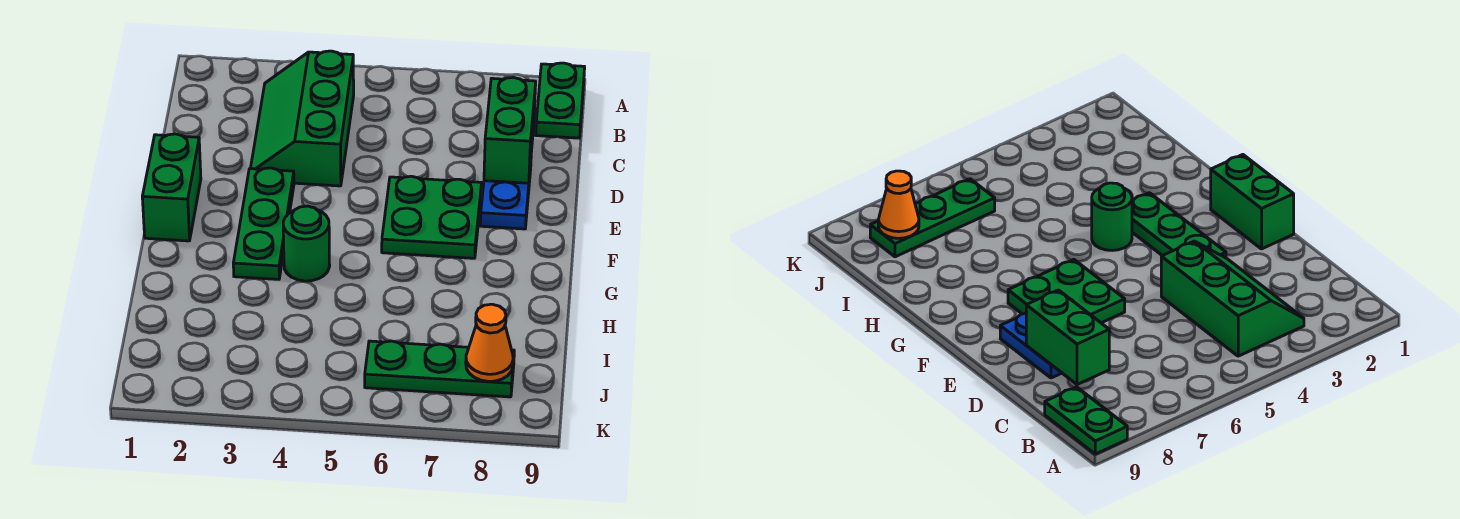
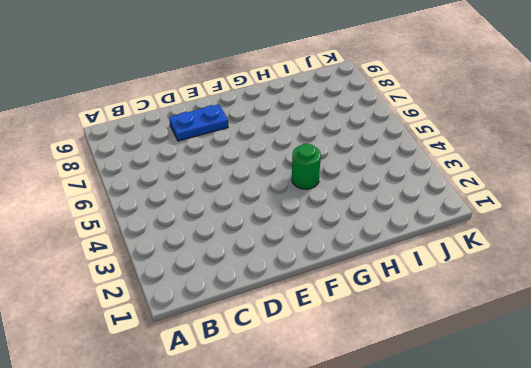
none -> green 1x2 plate [536,63,585,138]
none -> green 2x3 slope [250,51,354,186]

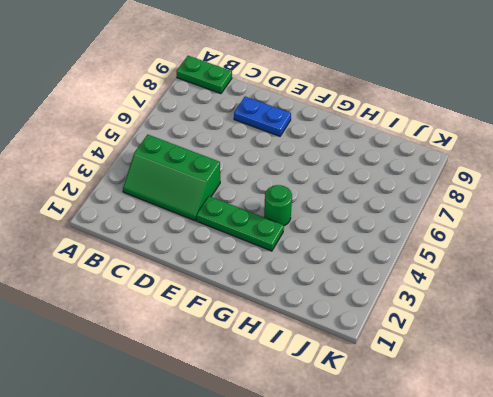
none -> green 1x2 brick [142,134,201,241]
none -> green 2x2 plate [382,176,481,258]

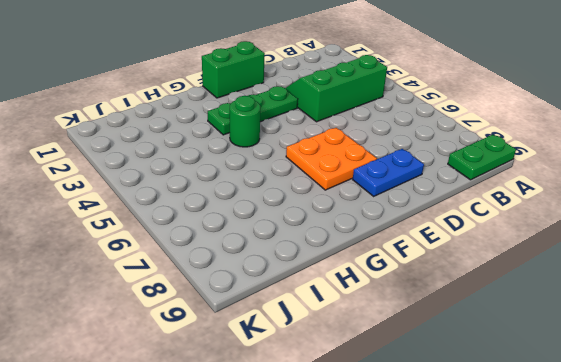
orange 2x2 plate [286,128,377,190] -> green 2x2 plate [382,176,481,258]
none -> green 1x3 plate [365,341,514,397]
none -> green 1x2 brick [484,77,536,183]

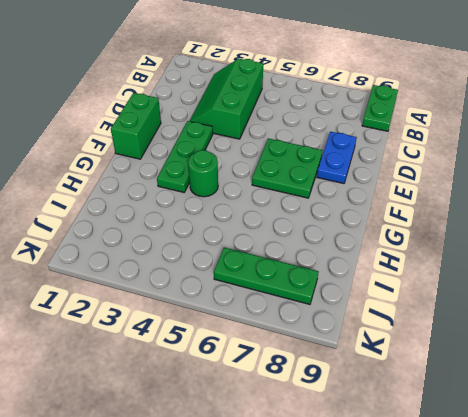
none -> green 1x2 brick [484,77,536,183]
none -> orange 1x1 cone [466,304,513,381]

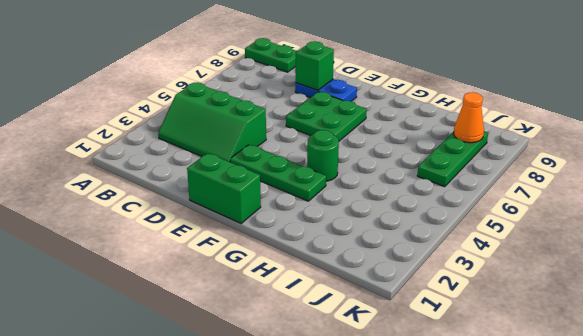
green 1x1 brick [296,41,334,90] -> green 1x2 brick [484,77,536,183]

